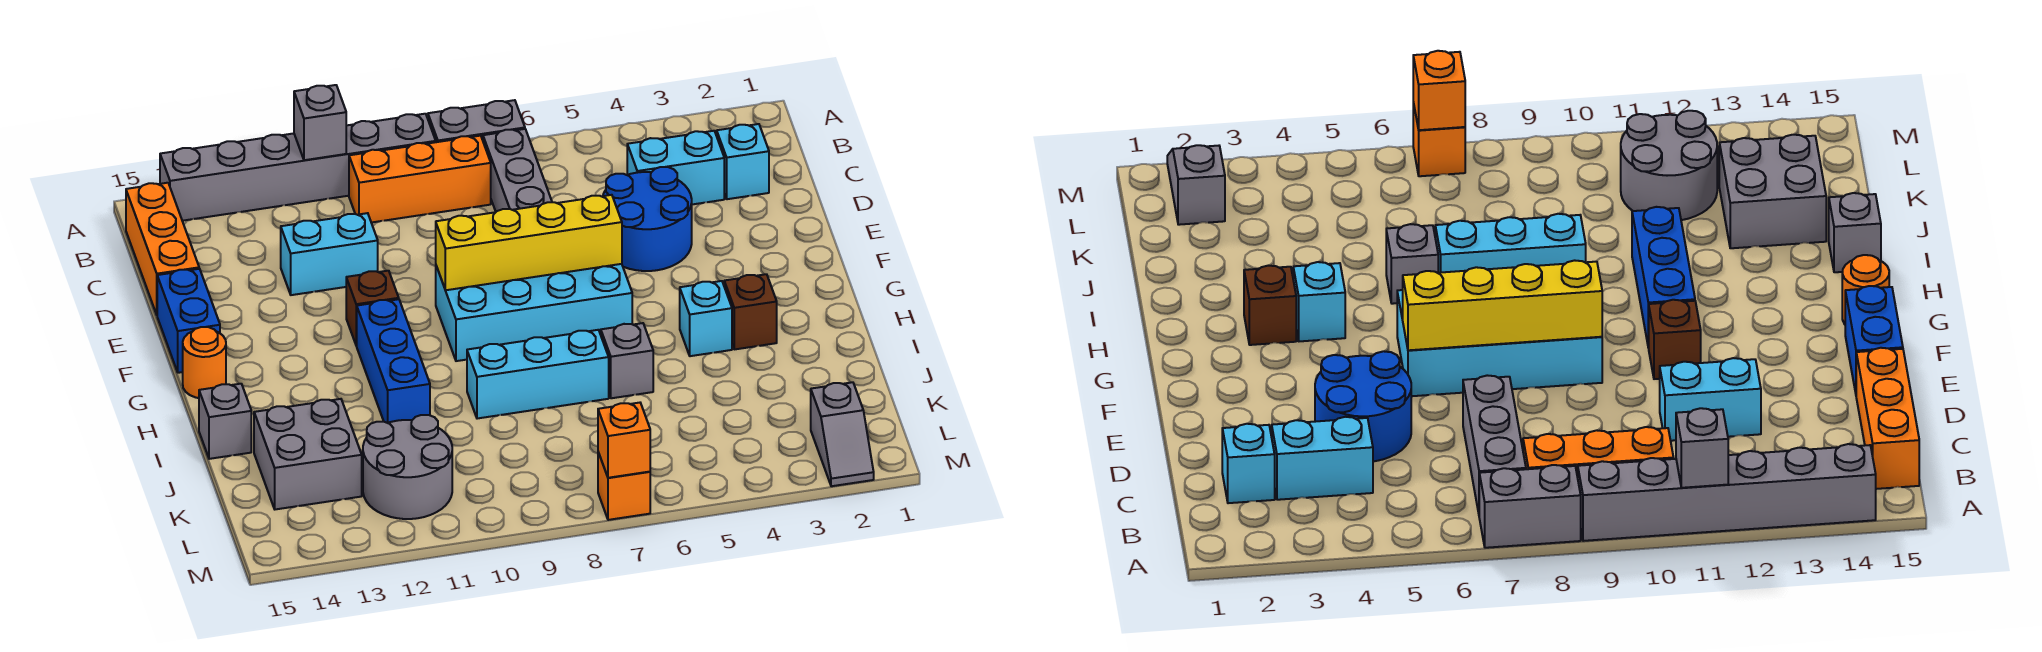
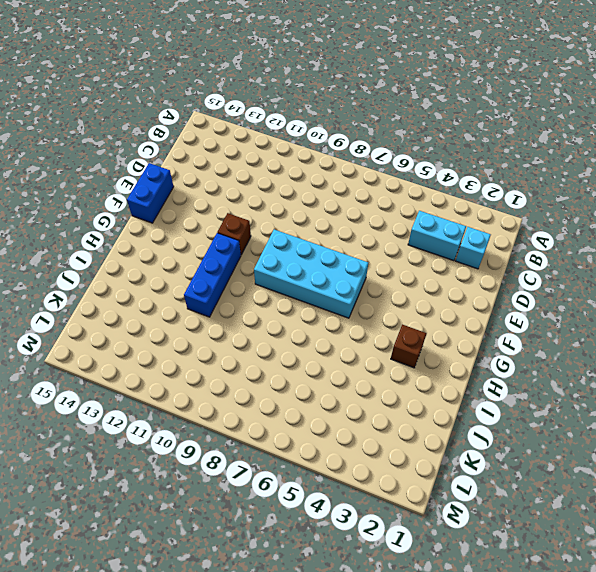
none -> grey 1x2 brick [428,100,525,142]
none -> grey 1x6 brick [160,114,436,221]
none -> grey 1x3 brick [483,129,552,212]

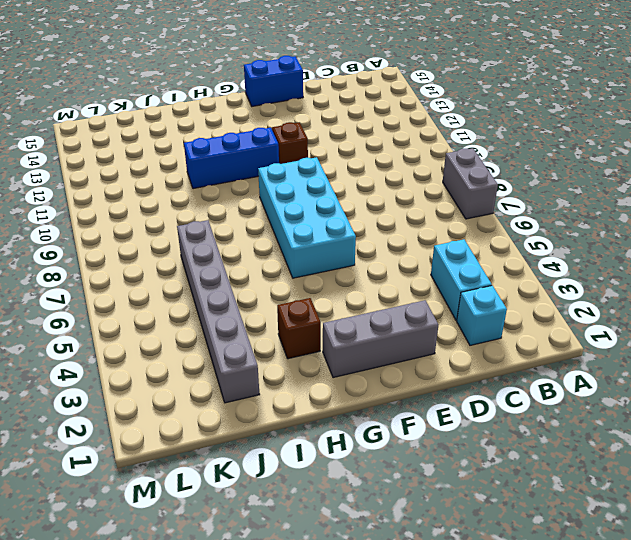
grey 1x3 brick [323,300,438,378] -> grey 1x3 brick moved to [483,129,552,212]
grey 1x6 brick [177,220,260,403] -> grey 1x6 brick moved to [160,114,436,221]
none -> orange 1x3 brick [349,136,491,223]
none -> orange 1x3 brick [126,183,199,315]
none -> blue 2x2 round brick [603,167,692,271]

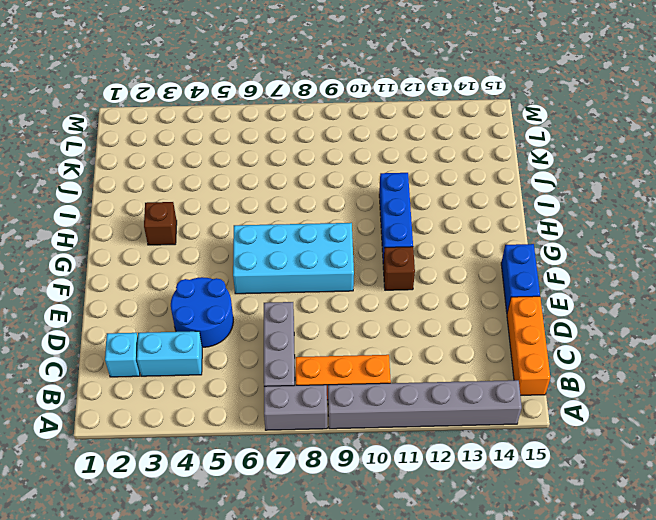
none -> cyan 1x2 brick [281,213,378,295]
none -> orange 1x1 round brick [183,327,226,398]
none -> cyan 1x1 brick [680,281,732,356]

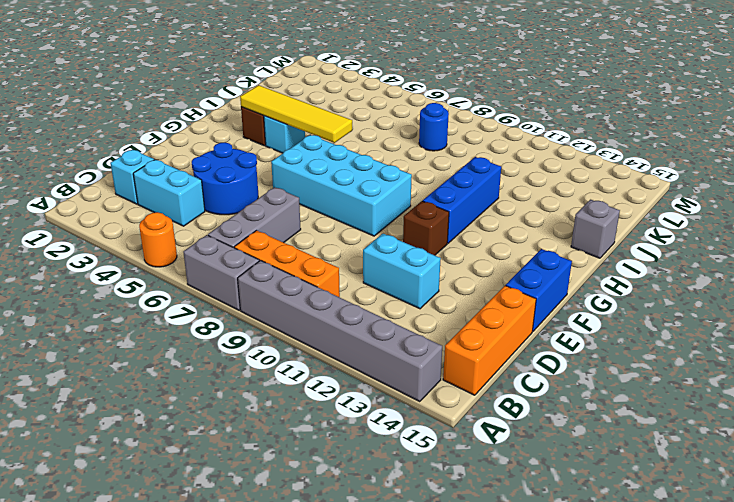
orange 1x1 round brick [139,212,177,267] -> orange 1x1 round brick moved to [183,327,226,398]
yellow 1x4 tile [240,85,352,143] -> none
blue 1x1 round brick [419,103,449,151] -> none
none -> grey 1x1 brick [601,323,653,398]
none -> cyan 1x3 brick [467,330,609,419]
none -> grey 2x2 brick [254,399,362,509]

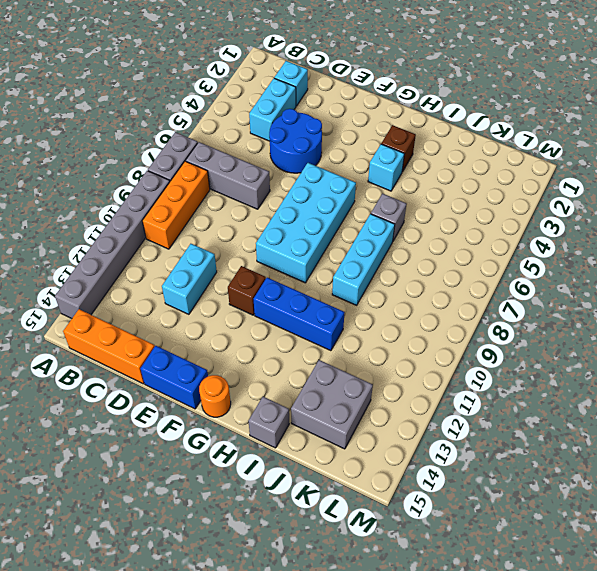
none -> grey 2x2 round brick [363,415,452,519]
none -> grey 1x2 slope [811,382,874,486]
none -> orange 1x1 brick [598,452,650,520]

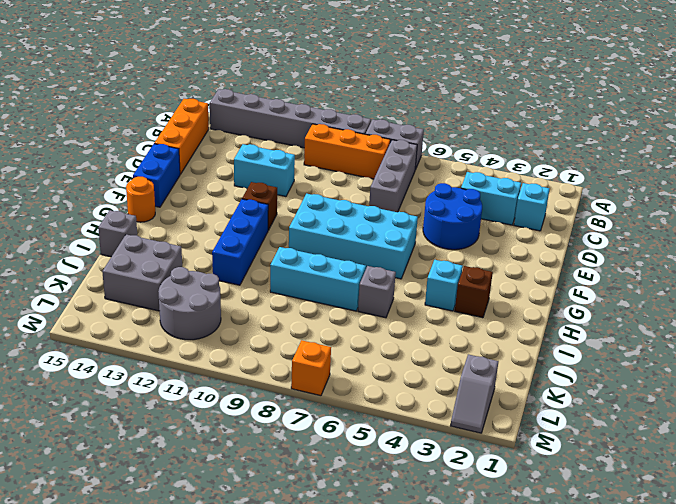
none -> grey 1x1 brick [294,85,346,160]
none -> yellow 1x4 brick [436,195,622,290]
none -> orange 1x1 brick [598,403,650,478]

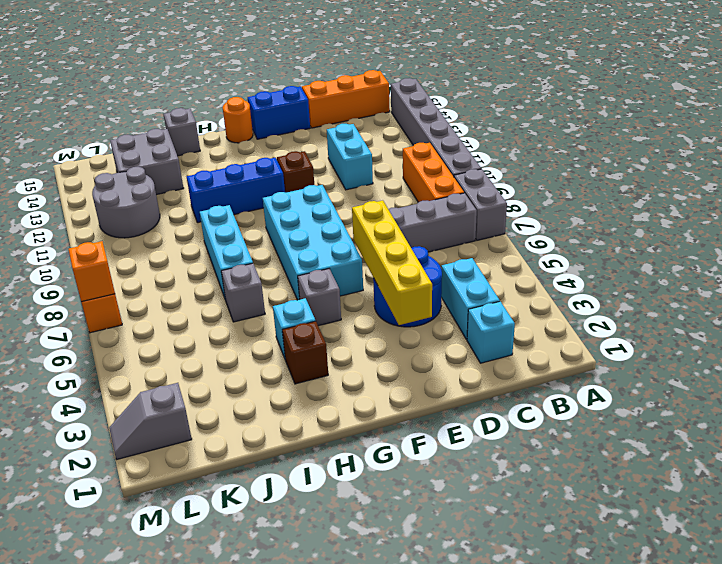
yellow 1x4 brick [352,201,432,325] -> yellow 1x4 brick moved to [436,195,622,290]
grey 1x1 brick [298,269,341,326] -> grey 1x1 brick moved to [294,85,346,160]

